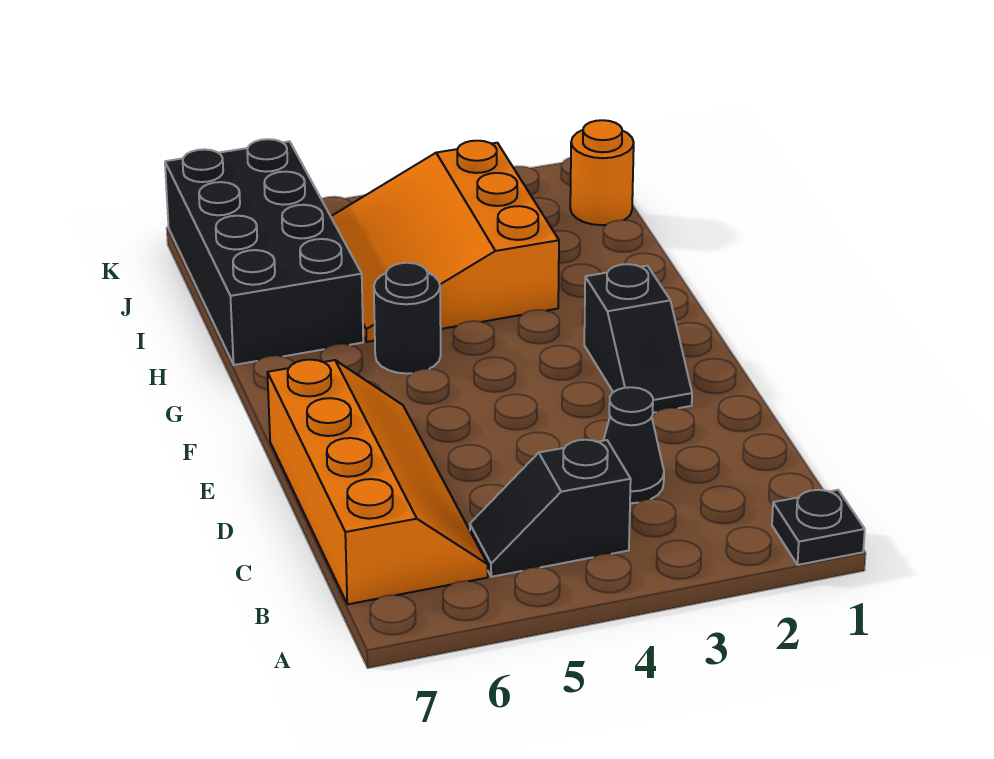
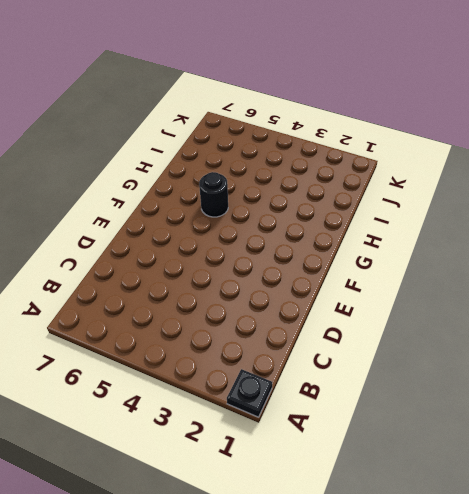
none -> black 1x2 slope [470,440,631,577]
none -> orange 2x4 slope [267,360,488,604]

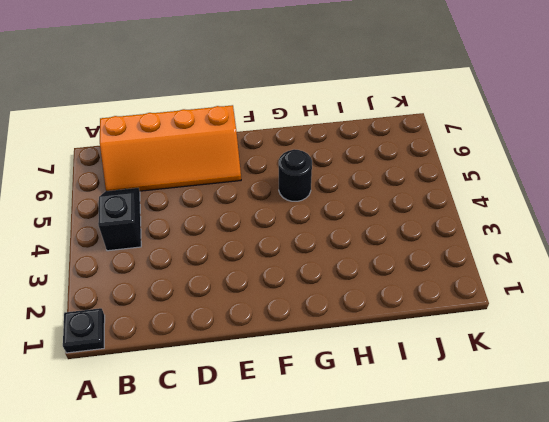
none -> black 1x1 cone [603,387,664,503]
none -> black 1x2 slope [584,264,692,413]

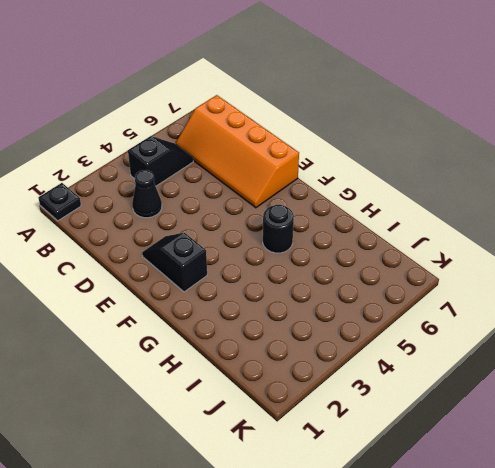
none -> orange 3x3 slope [331,141,559,342]
none -> black 2x4 brick [165,139,363,365]

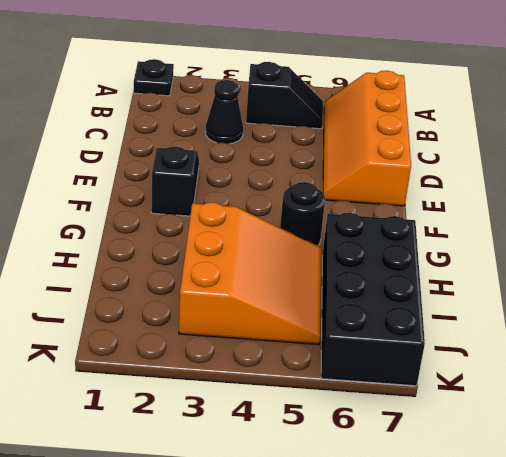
none -> orange 1x1 round brick [570,120,634,225]

